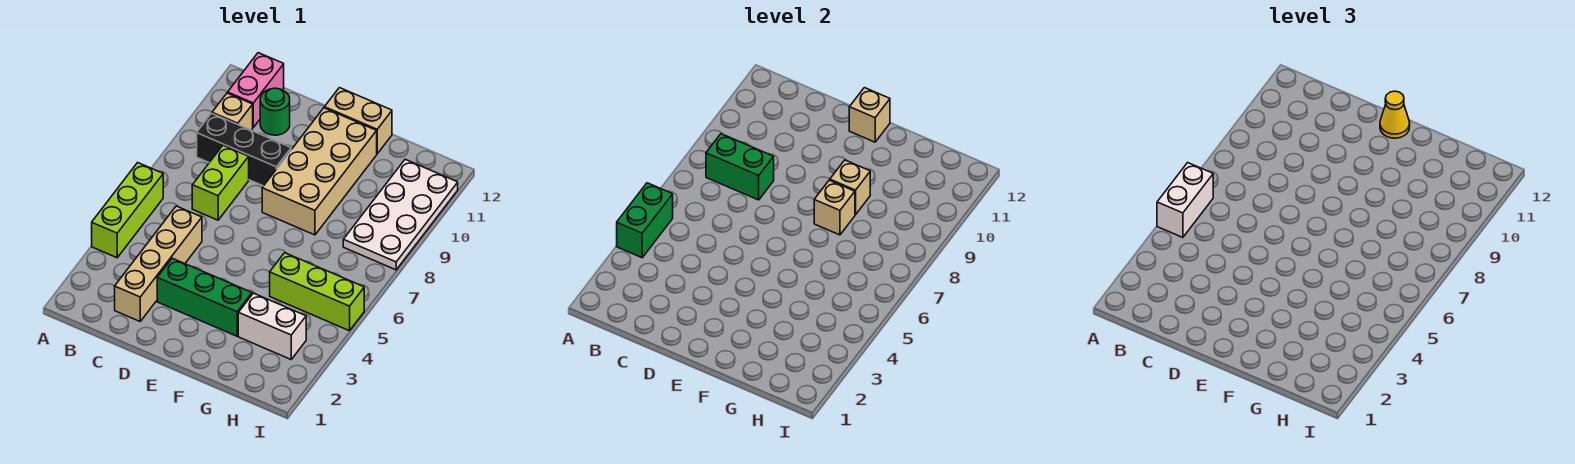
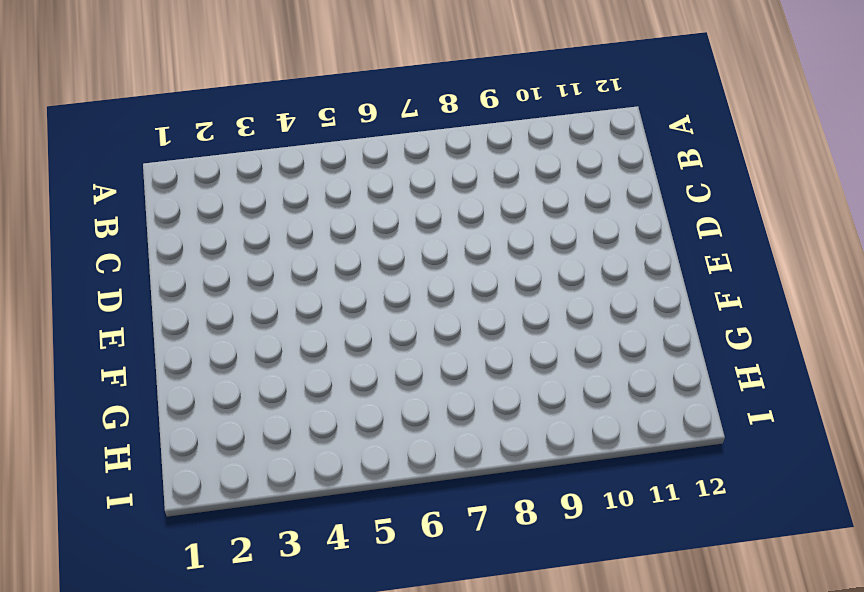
none -> lime 1x3 brick [92,163,163,258]
none -> black 1x3 brick [197,113,291,186]
none -> tan 1x1 brick [212,93,253,130]

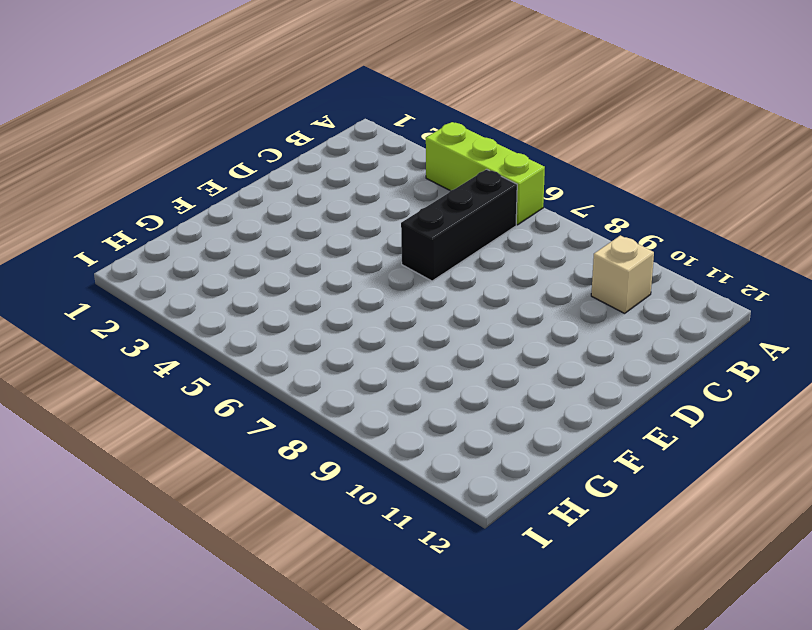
black 1x3 brick [401,169,517,281] -> black 1x3 brick moved to [197,113,291,186]
none -> pink 1x2 brick [228,53,284,127]
none -> tan 1x4 brick [115,206,202,321]
none -> lime 1x2 brick [192,145,249,220]

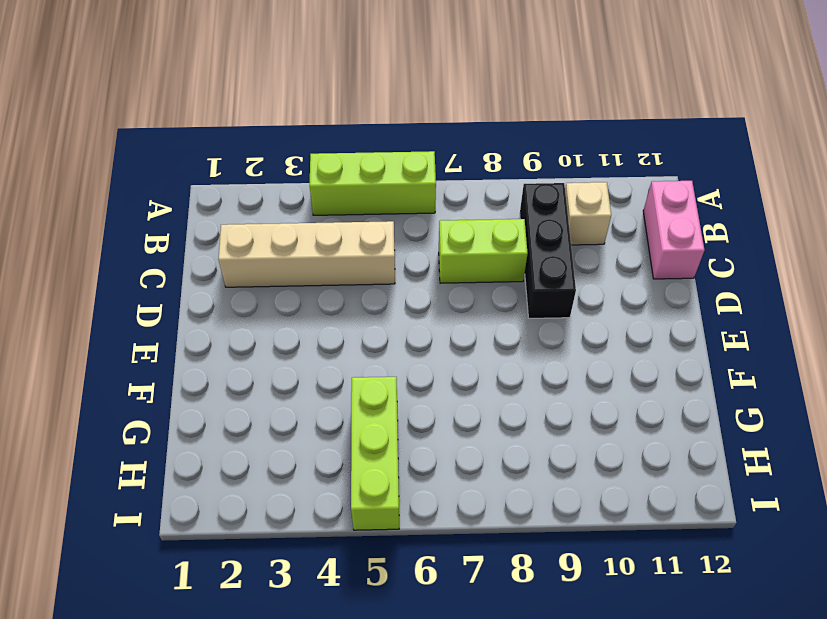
pink 1x2 brick [643,181,704,279] -> pink 1x2 brick turned to [228,53,284,127]
none -> green 1x1 round brick [260,88,290,135]
none -> green 1x3 brick [157,258,252,336]
none -> tan 2x4 brick [262,108,377,235]

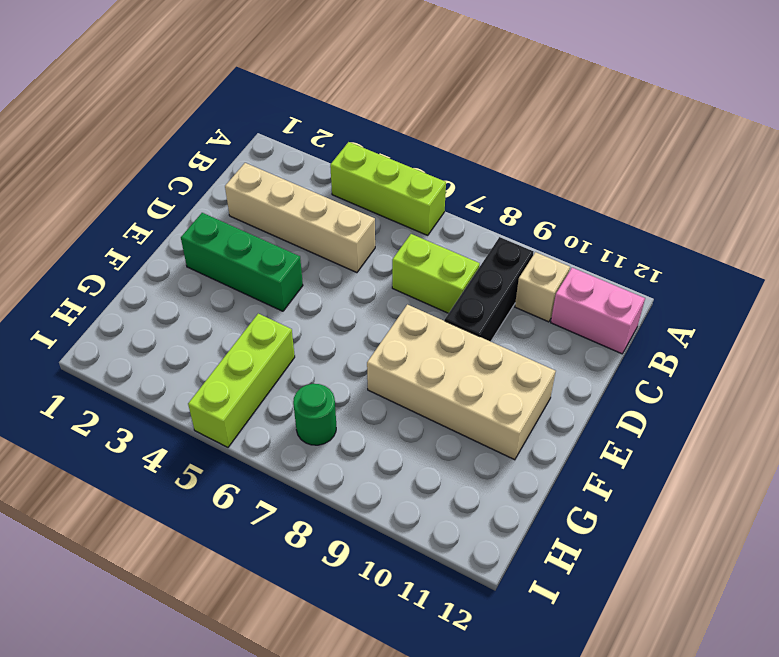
green 1x3 brick [181,213,303,311] -> green 1x3 brick turned to [157,258,252,336]
green 1x1 round brick [293,384,336,445] -> green 1x1 round brick moved to [260,88,290,135]
none -> tan 1x2 brick [324,88,392,154]
none -> white 1x2 brick [238,293,306,359]
none -> white 2x4 plate [343,159,458,270]

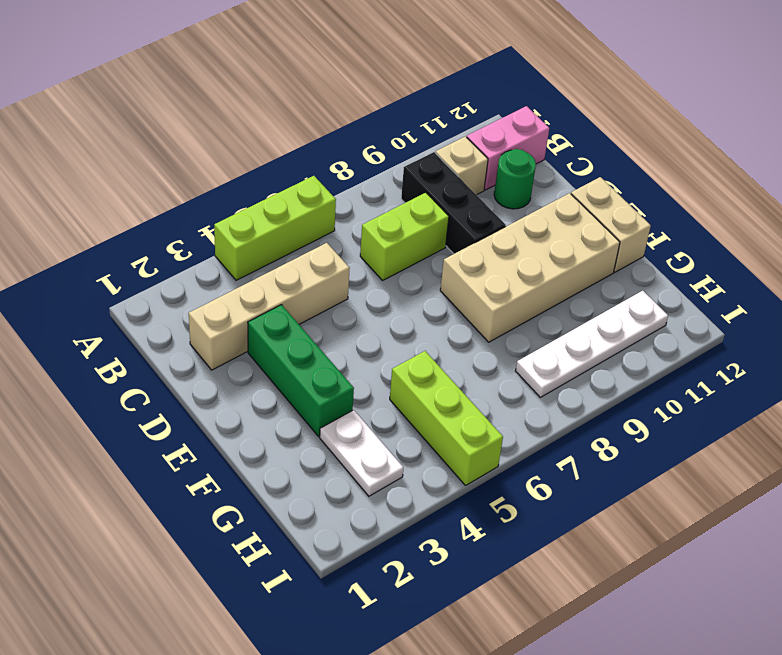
white 1x2 plate [320,410,403,496] -> white 1x2 brick [238,293,306,359]
white 1x4 plate [516,291,668,397] -> white 2x4 plate [343,159,458,270]
none -> green 1x2 brick [617,183,673,258]
none -> green 1x2 brick [706,134,774,200]
none -> tan 1x1 brick [849,88,890,142]

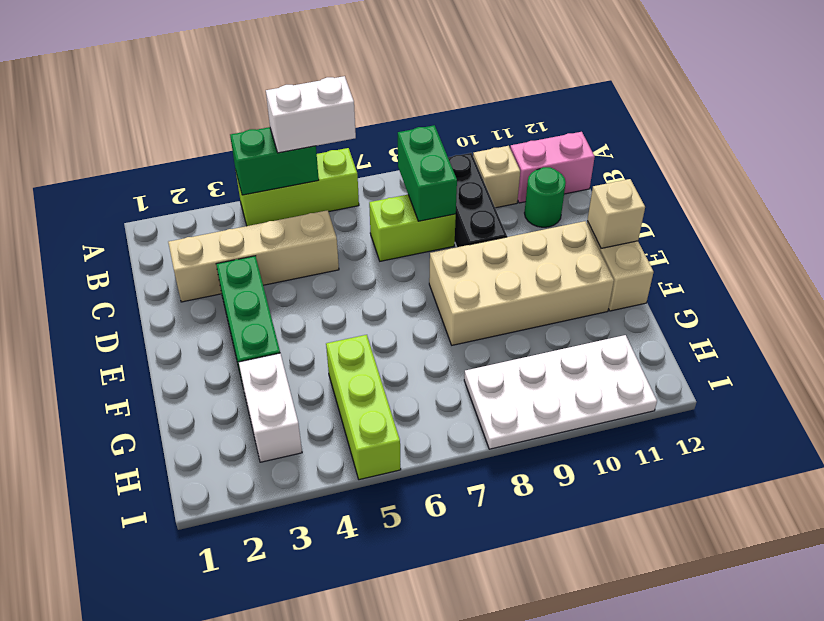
none -> tan 1x1 brick [814,180,855,235]
none -> tan 1x1 brick [830,160,870,215]
none -> yellow 1x1 cone [1380,91,1410,138]

